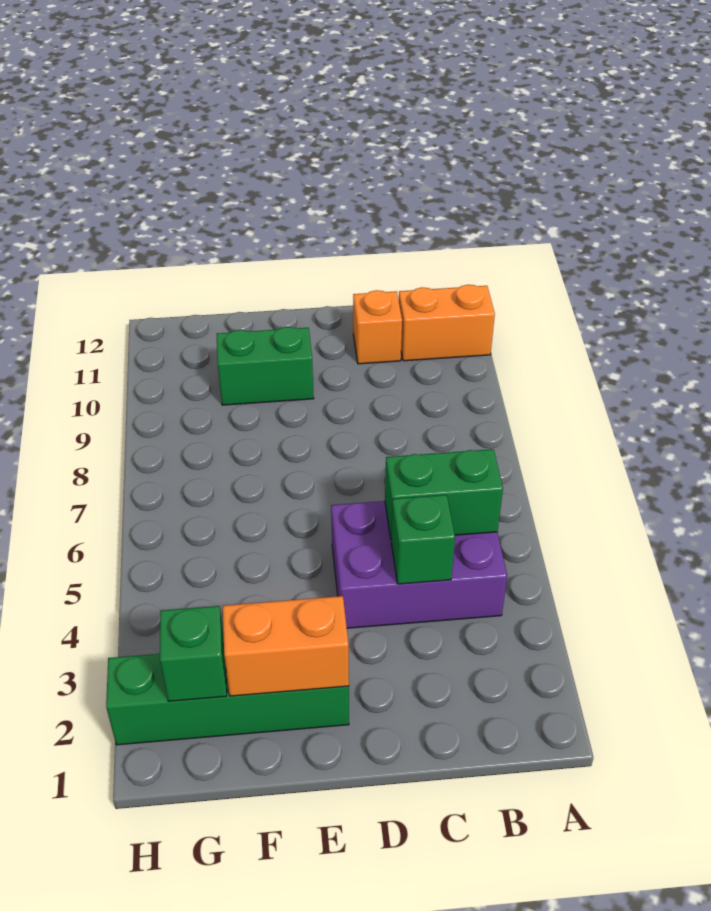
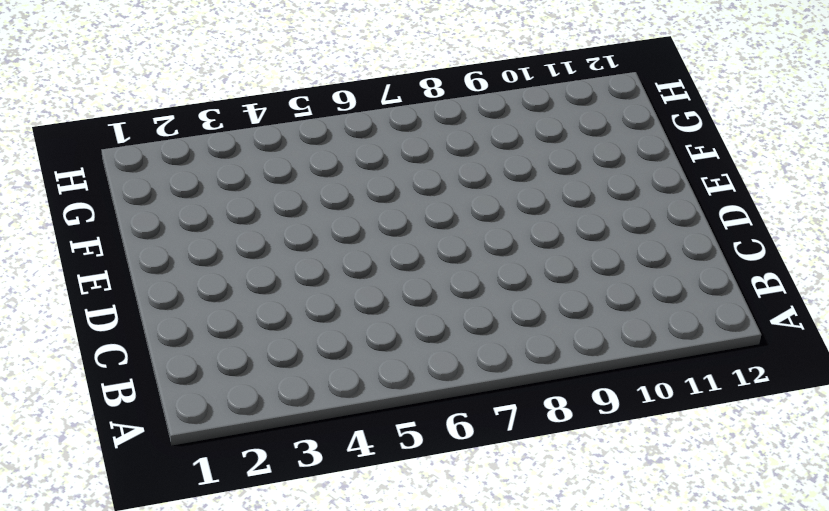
none -> orange 1x2 brick [399,285,495,361]
none -> purple 2x3 brick [331,501,507,628]

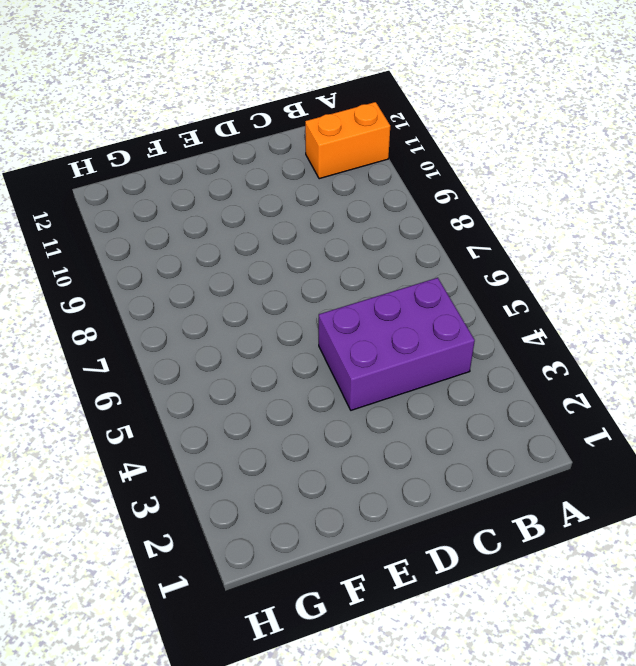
none -> orange 1x1 brick [353,290,402,364]
none -> green 1x4 brick [106,654,349,745]

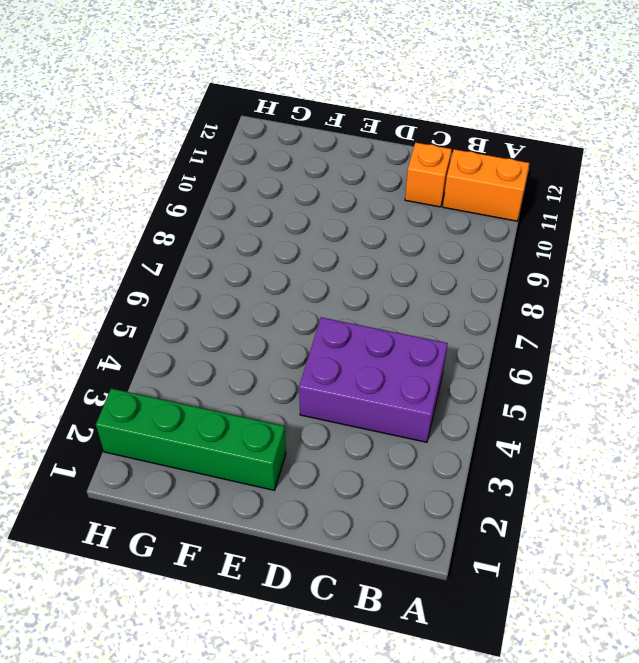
none -> green 1x2 brick [217,327,314,405]
none -> green 1x2 brick [385,449,503,538]

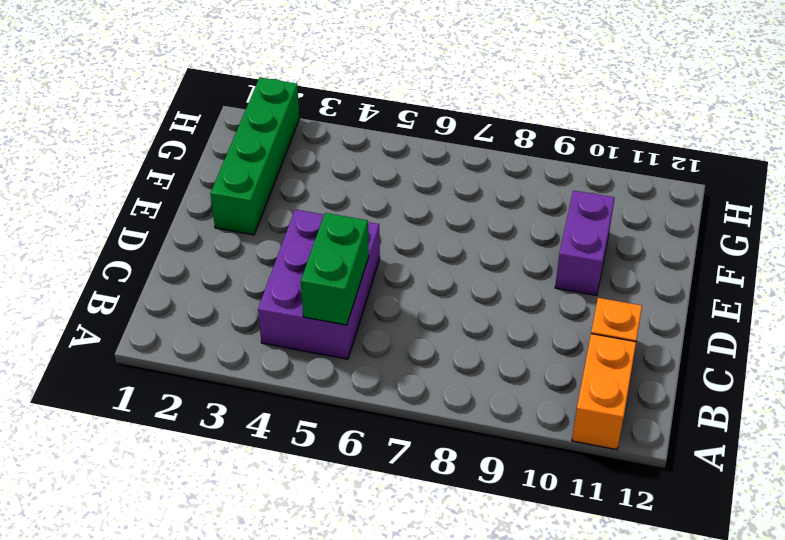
purple 1x2 brick [555,191,615,296] -> green 1x2 brick [217,327,314,405]
none -> green 1x1 brick [391,495,455,584]
none -> orange 1x2 brick [223,596,349,696]

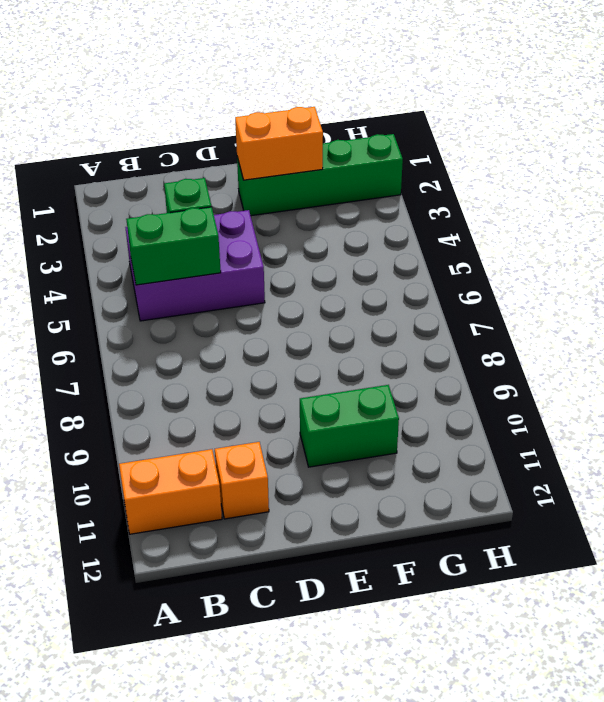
none -> green 1x1 brick [160,606,227,701]

